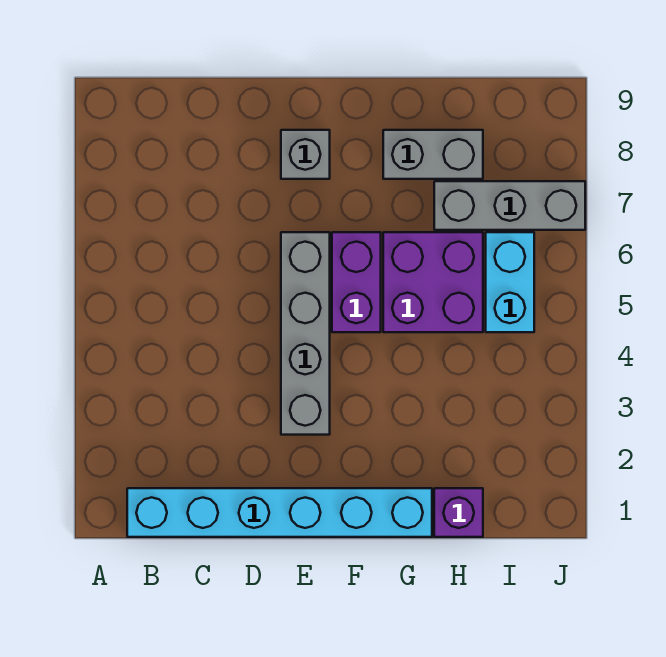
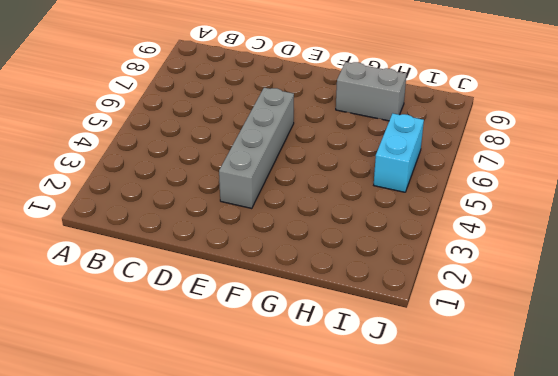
none -> cyan 1x6 brick [127,488,432,537]
none -> grey 1x1 brick [281,130,330,179]

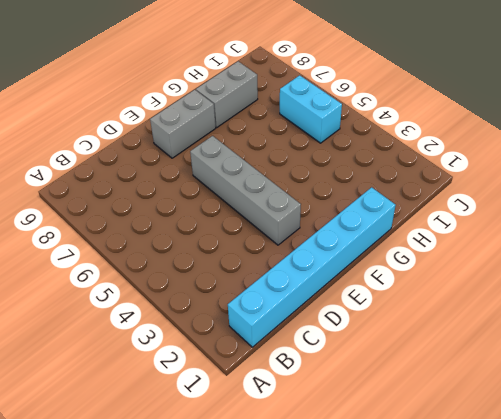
grey 1x2 brick [150,90,216,158] -> grey 1x1 brick [281,130,330,179]
none -> purple 1x2 brick [332,232,381,332]
none -> purple 2x2 brick [383,232,483,332]

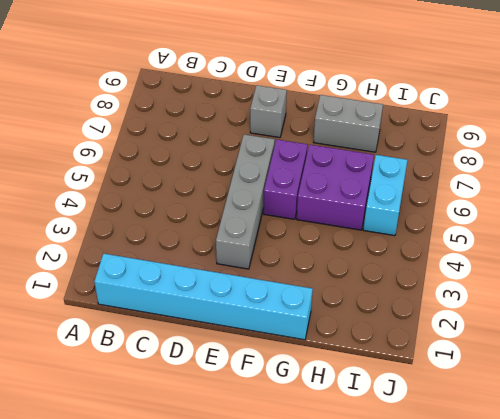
none -> purple 1x1 brick [434,488,483,537]
none -> grey 1x3 brick [434,181,585,230]

